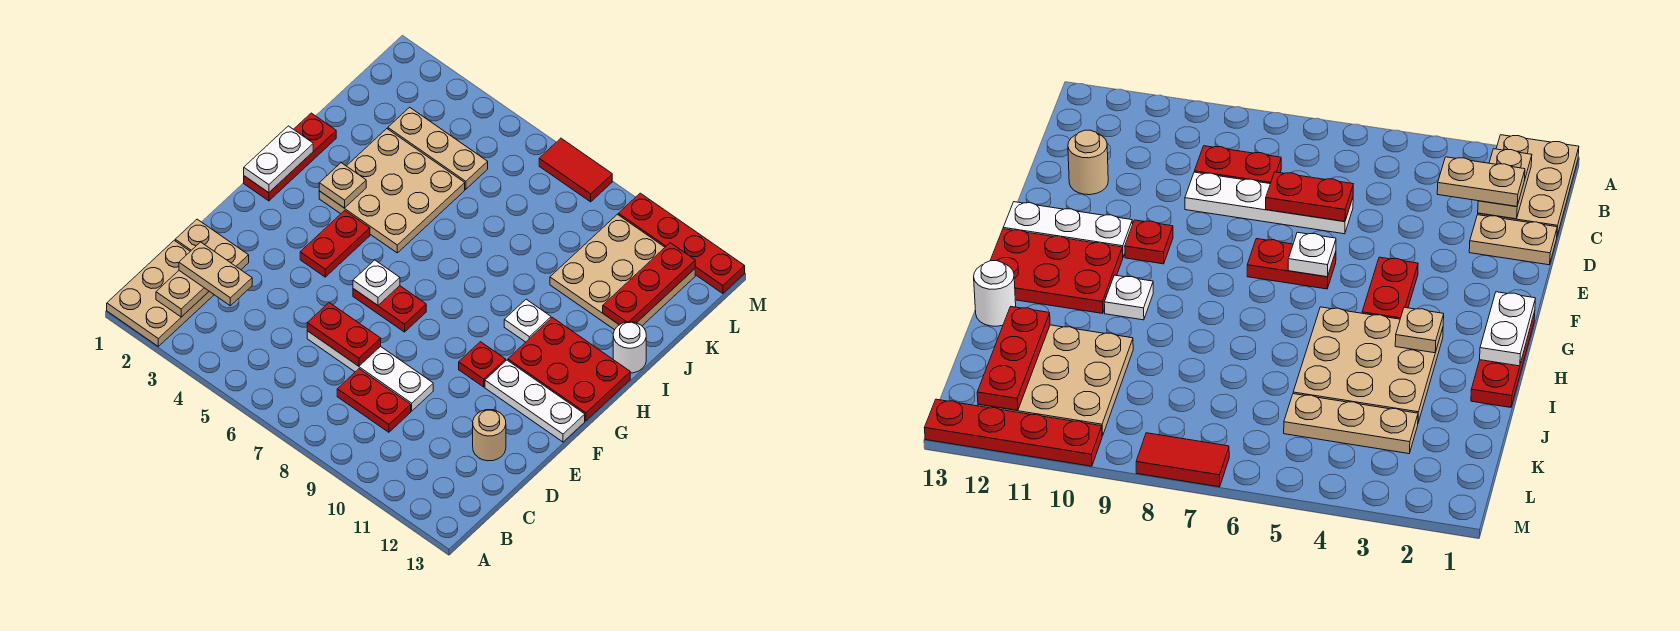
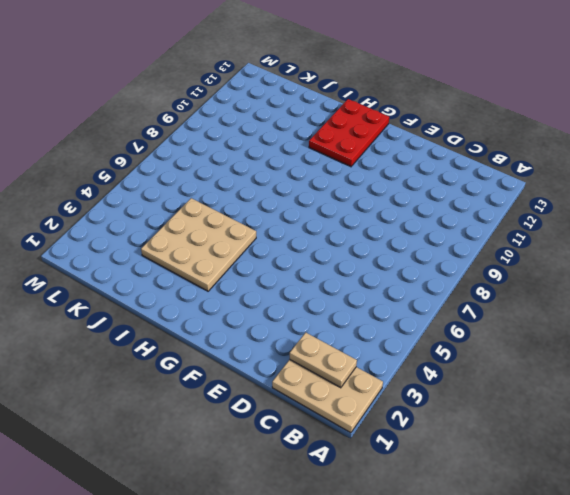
none -> red 1x2 plate [337,369,411,432]
none -> tan 1x2 plate [175,219,249,270]
none -> white 1x4 plate [307,331,433,411]

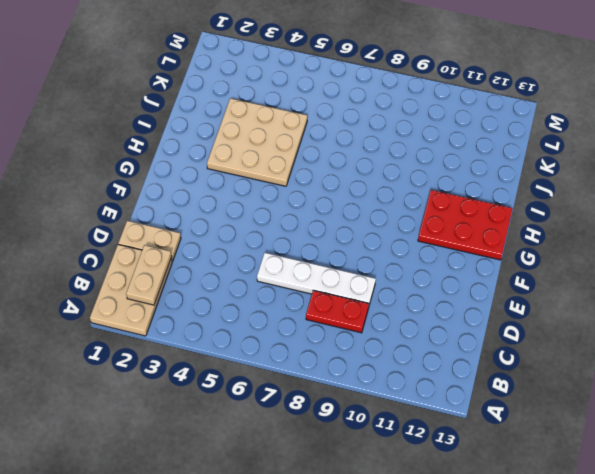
none -> tan 1x1 round brick [473,410,506,461]
none -> red 1x2 plate [300,211,370,277]
none -> red 1x2 plate [353,286,426,332]

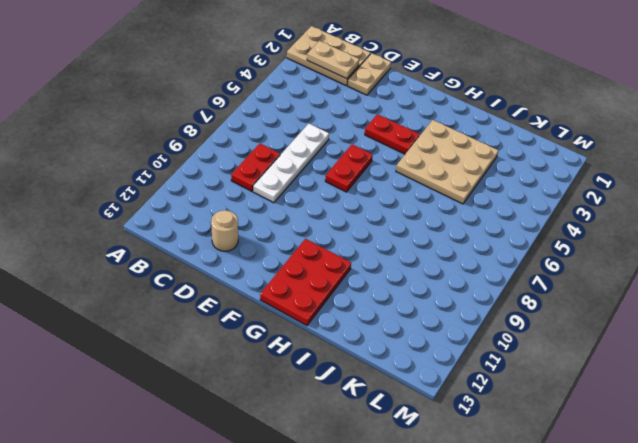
none -> red 1x1 plate [459,342,506,387]
none -> white 1x3 plate [485,360,585,442]
none -> red 1x3 plate [244,113,336,201]

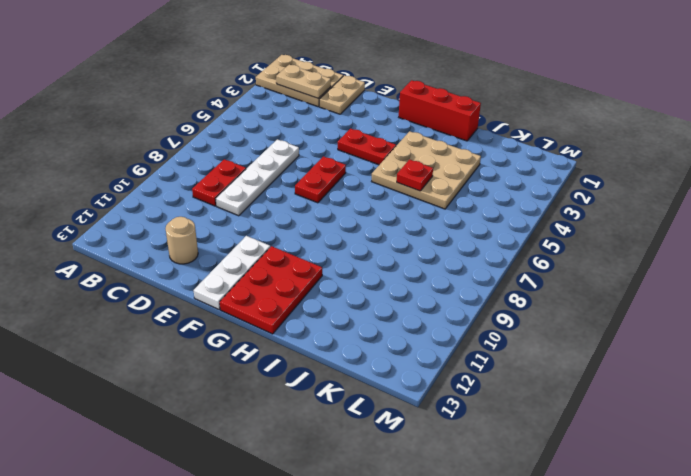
red 1x3 brick [399,80,481,141] -> red 1x3 plate [244,113,336,201]
red 1x1 plate [397,160,433,191] -> red 1x1 plate moved to [459,342,506,387]
none -> white 1x1 plate [504,299,551,342]
none -> white 1x1 round brick [613,322,646,373]
none -> tan 3x3 plate [550,214,695,330]

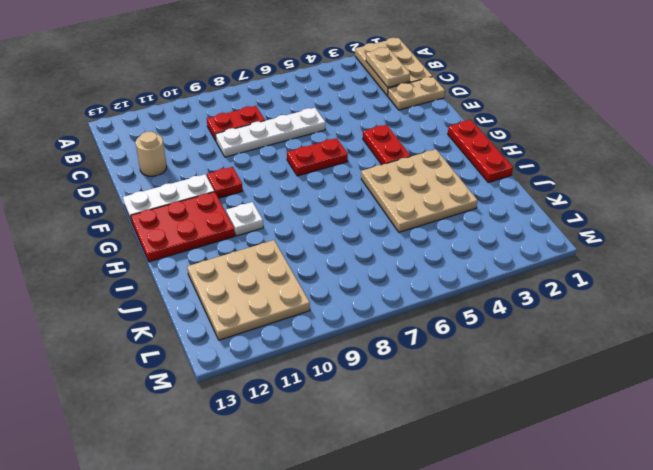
none -> white 1x1 round brick [613,322,646,373]
none -> tan 1x3 plate [388,107,488,189]
none -> red 1x2 tile [539,138,612,202]

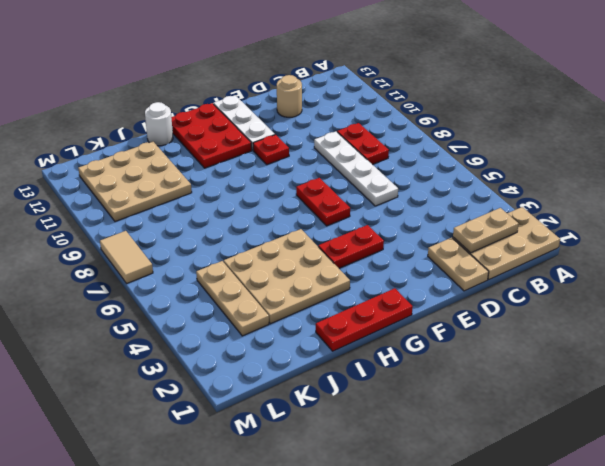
tan 1x2 tile [100,231,153,283] -> red 1x2 tile [539,138,612,202]
none -> white 1x1 plate [504,299,551,342]
none -> red 1x4 plate [618,193,745,294]
none -> red 1x2 plate [307,303,381,366]

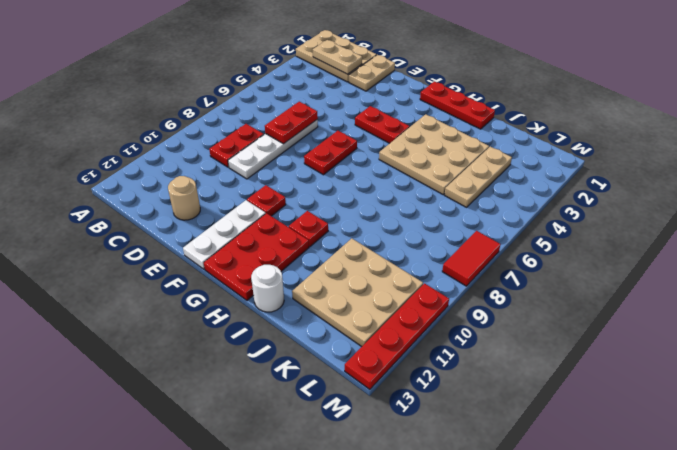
red 1x1 plate [289,211,328,247] -> white 1x1 plate [504,299,551,342]
none -> white 1x1 plate [353,260,400,305]
none -> white 1x2 plate [244,126,313,193]
none -> tan 1x1 plate [319,163,366,208]

